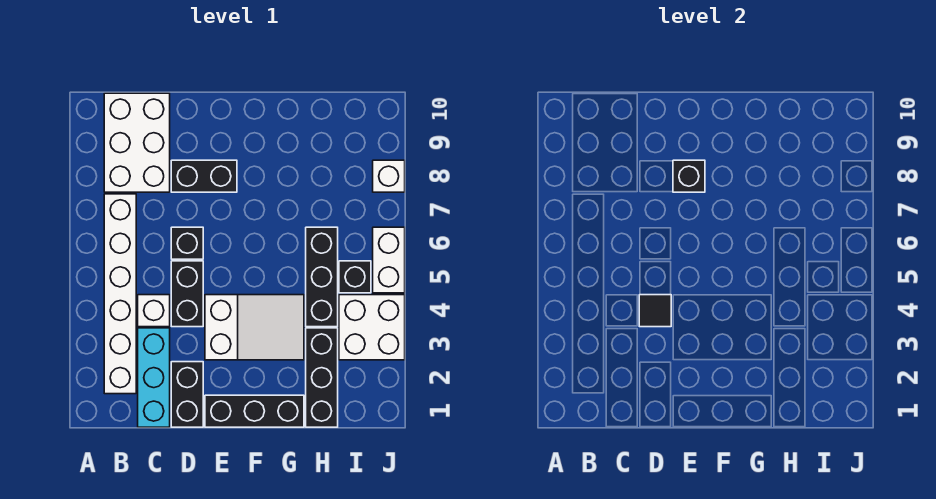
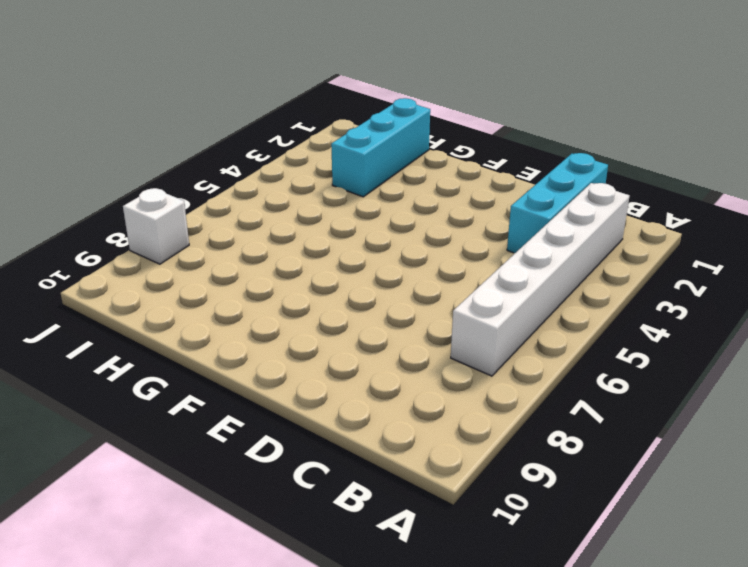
cyan 1x3 brick [331,98,430,197] -> black 1x3 brick [306,328,338,427]
none -> white 2x3 brick [104,93,170,192]
none -> white 1x1 brick [138,295,170,327]
none -> black 1x2 brick [171,362,203,427]

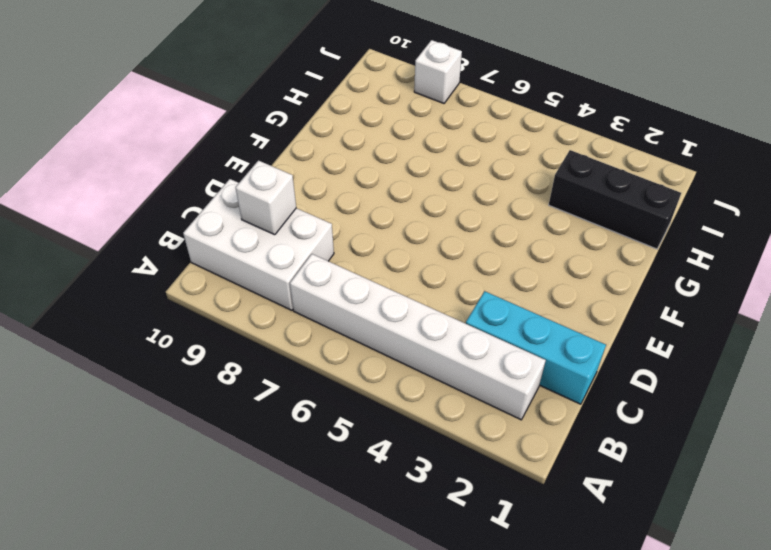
white 1x1 brick [236,160,296,235] -> white 1x1 brick moved to [138,295,170,327]
none -> black 1x2 brick [171,362,203,427]
none -> black 1x2 brick [171,261,203,327]
none -> black 1x1 brick [171,227,203,259]

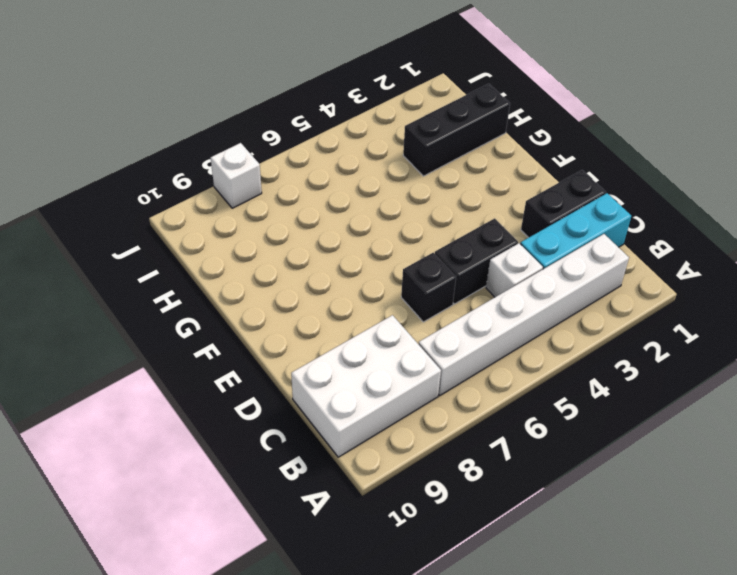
none -> black 1x2 brick [171,160,237,192]
none -> black 1x3 brick [205,395,304,427]
none -> white 2x3 slope [205,295,304,360]

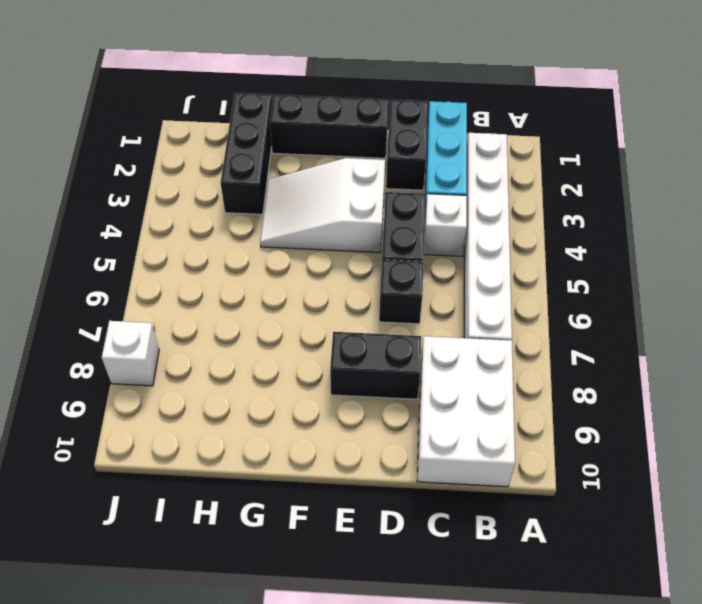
none -> black 1x3 brick [306,227,338,327]
none -> white 2x2 brick [339,295,405,360]
none -> black 1x1 brick [339,261,371,293]

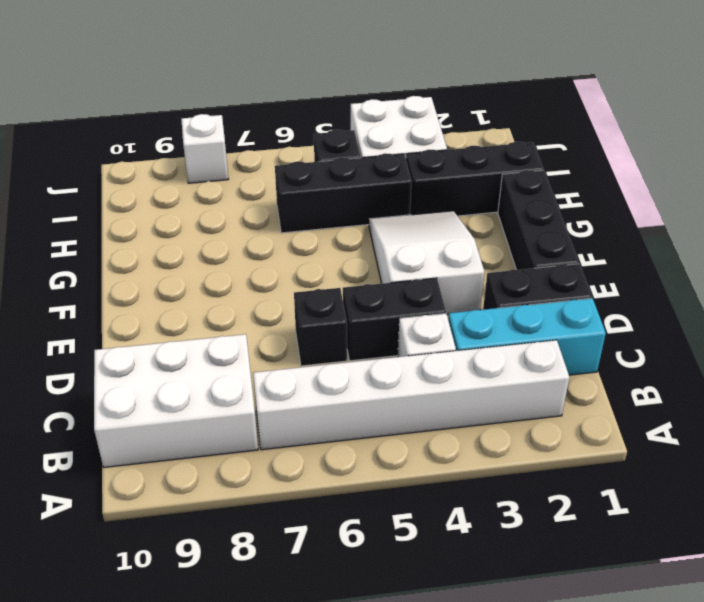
none -> black 1x2 brick [171,160,237,192]
none -> white 1x2 brick [373,227,405,293]
none -> black 1x1 tile [639,295,671,327]

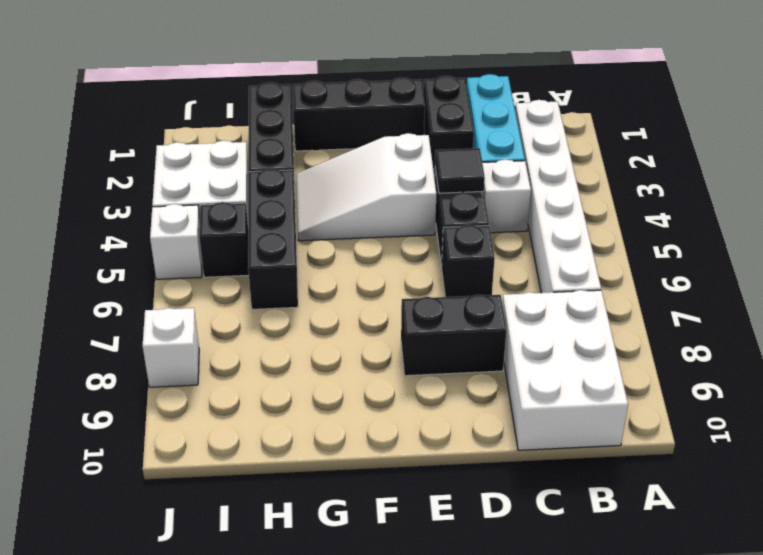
white 1x1 brick [150,204,202,279] -> white 1x2 brick [373,227,405,293]
none -> black 1x1 brick [673,160,705,192]

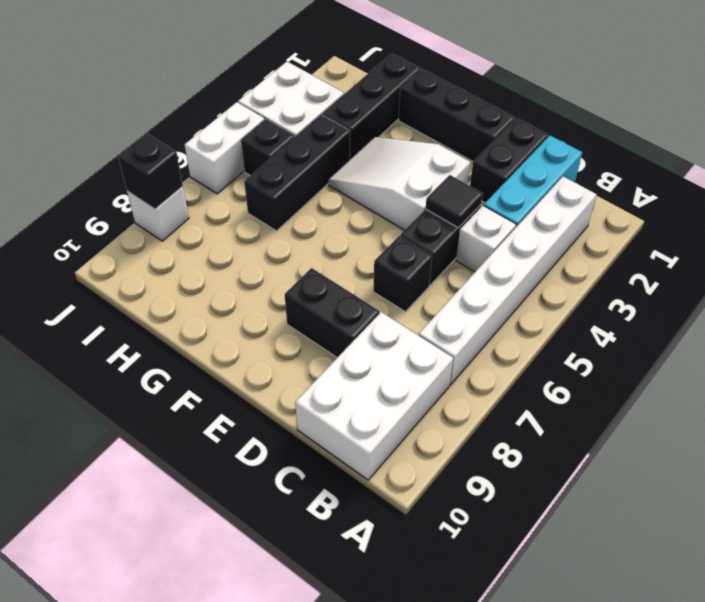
black 1x1 brick [118,134,183,209] -> black 1x1 brick moved to [673,160,705,192]

